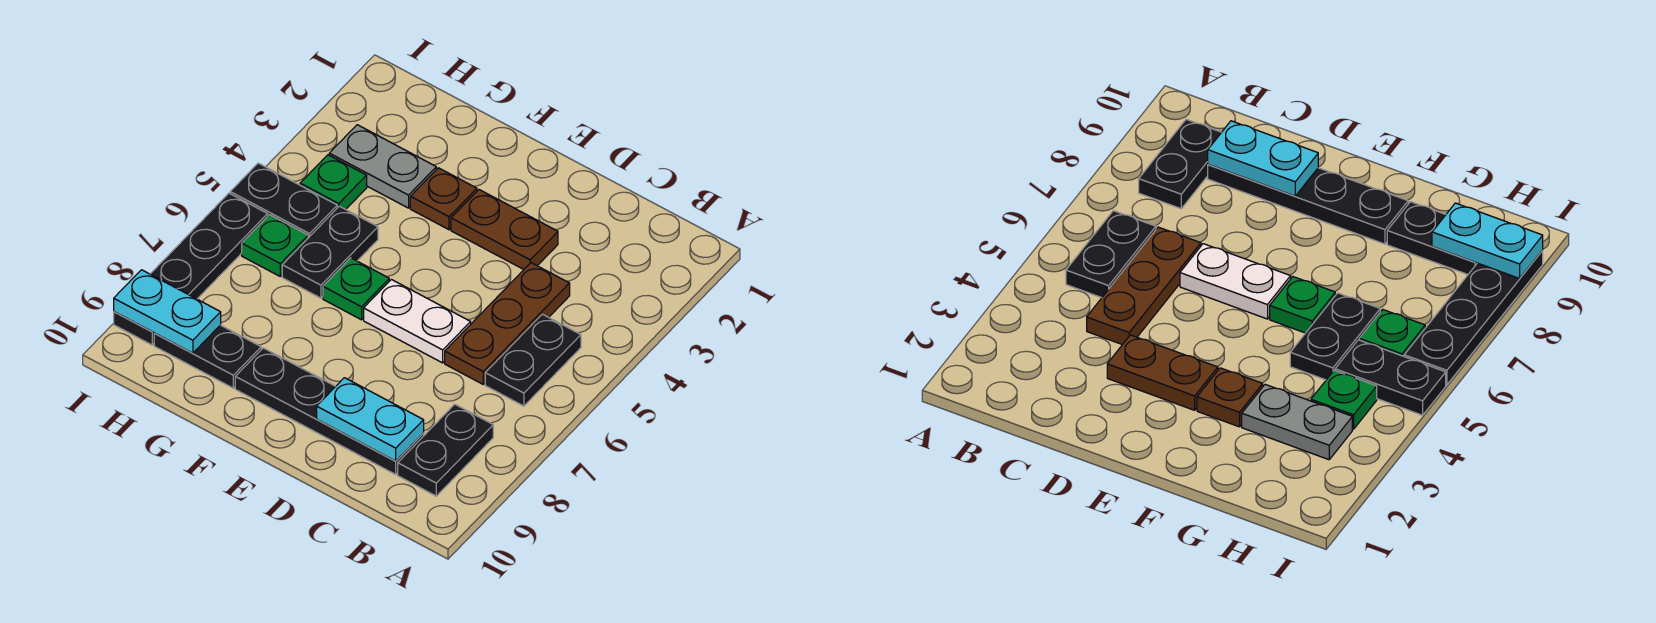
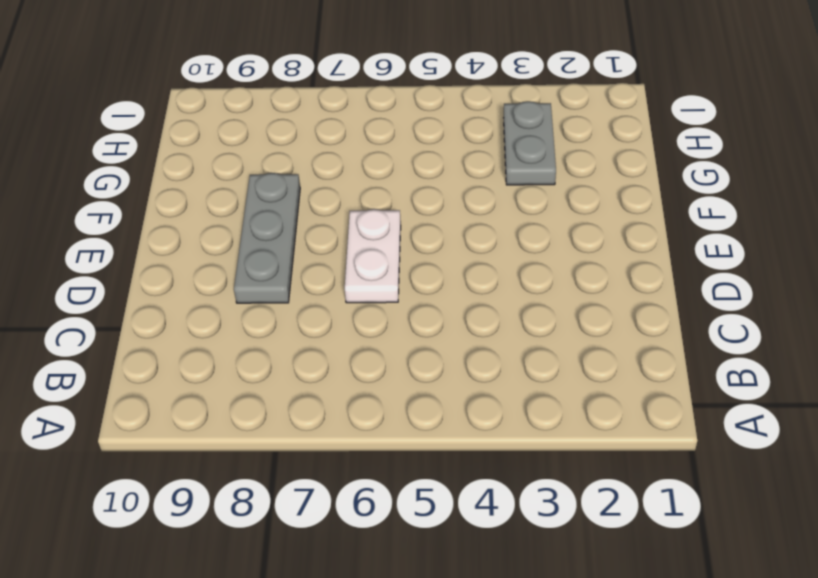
grey 1x3 plate [234,173,300,303] -> none
none -> black 1x2 plate [485,314,581,406]
none -> black 1x2 plate [398,404,493,496]
none -> brown 1x3 plate [445,263,570,384]

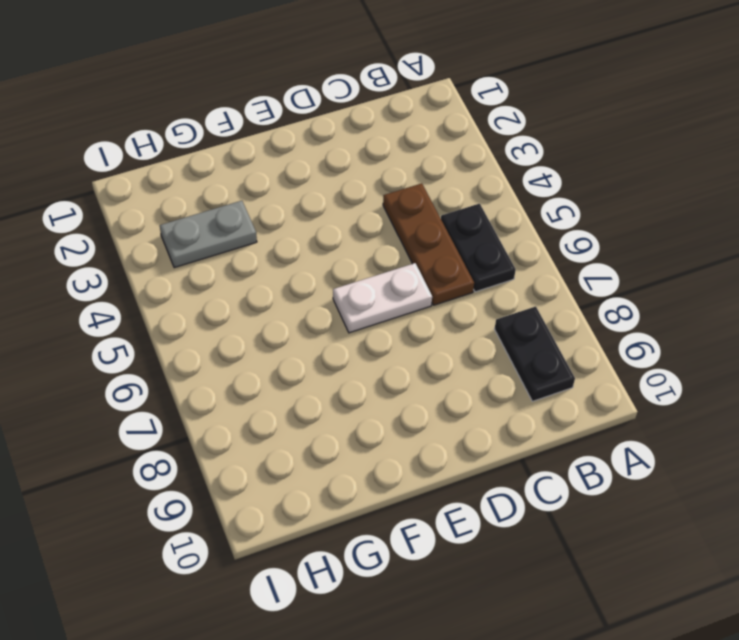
none -> black 1x4 plate [235,348,424,474]
none -> brown 1x2 plate [451,190,558,269]
none -> brown 1x1 plate [410,168,477,230]

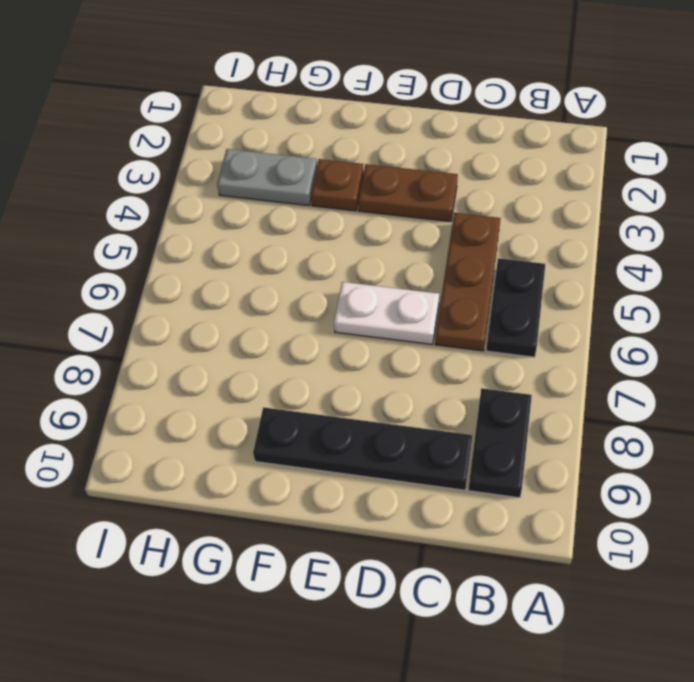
none -> green 1x1 plate [323,258,389,320]
none -> black 1x2 plate [282,206,378,298]
none -> black 1x2 plate [154,325,261,388]

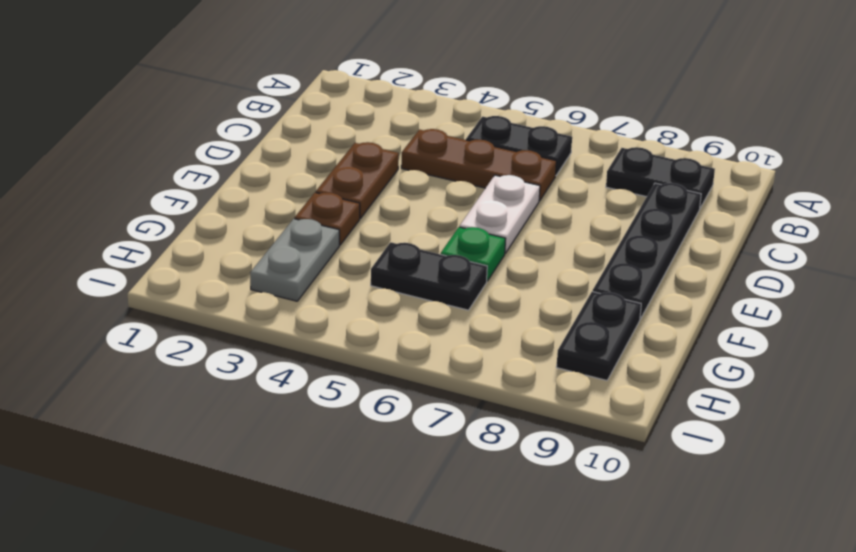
none -> green 1x1 plate [300,155,367,209]
none -> black 1x2 plate [230,163,337,238]
none -> green 1x1 plate [242,215,308,276]

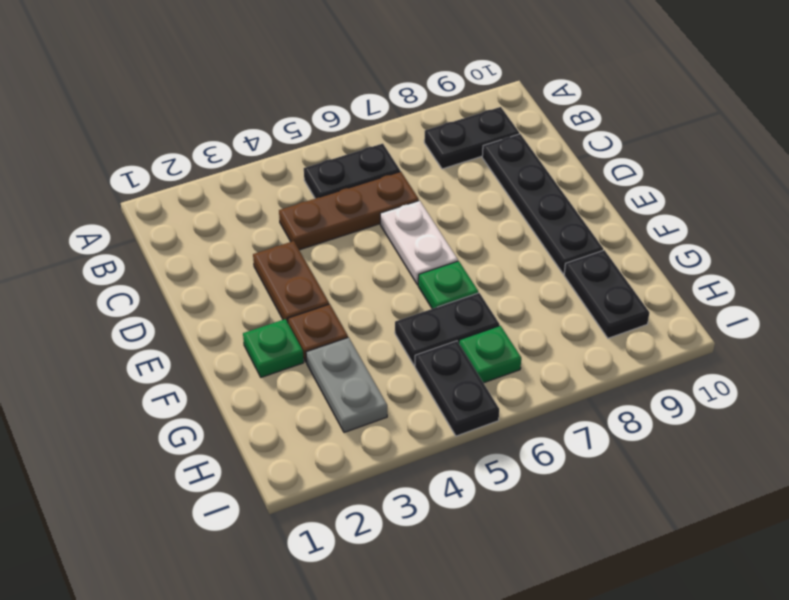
green 1x1 plate [243,319,304,377] -> green 1x1 plate moved to [300,155,367,209]
none -> black 1x4 plate [114,193,268,345]
none -> cyan 1x2 plate [317,378,424,461]
none -> cyan 1x2 plate [114,270,221,353]

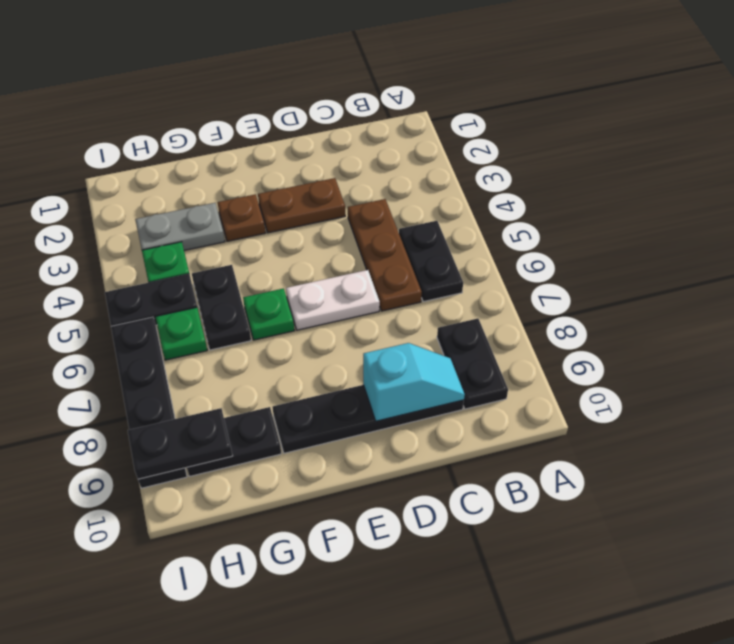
cyan 1x2 slope [363,343,465,421] -> cyan 1x2 plate [317,378,424,461]
black 1x2 plate [128,408,233,479] -> cyan 1x2 plate [114,270,221,353]

